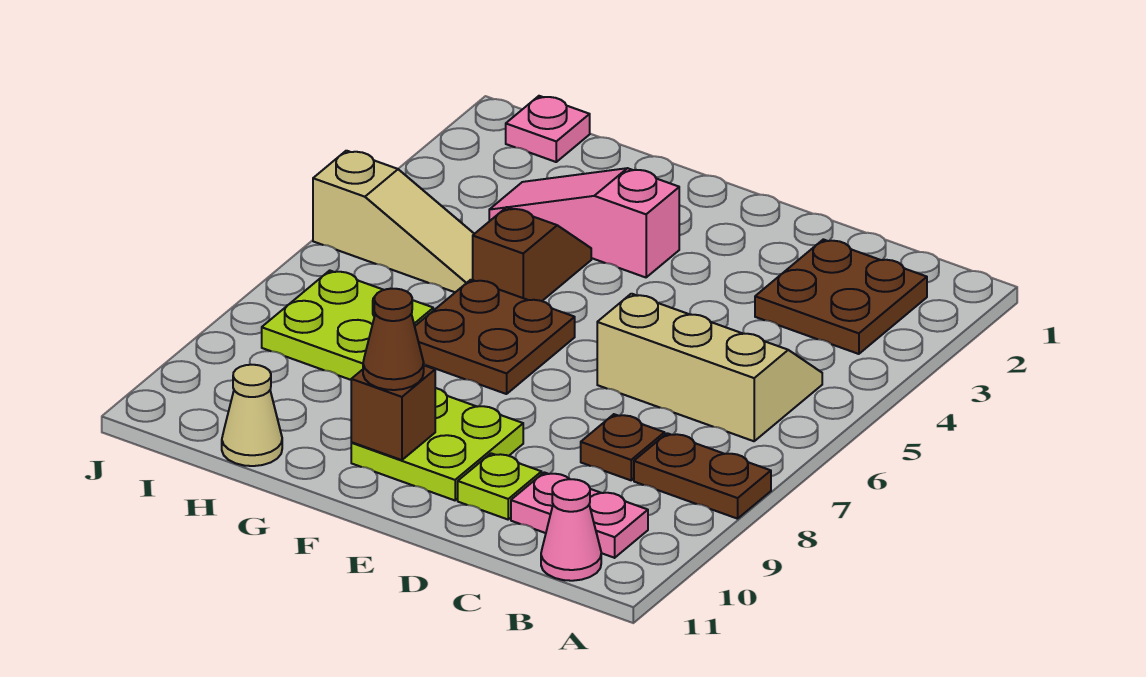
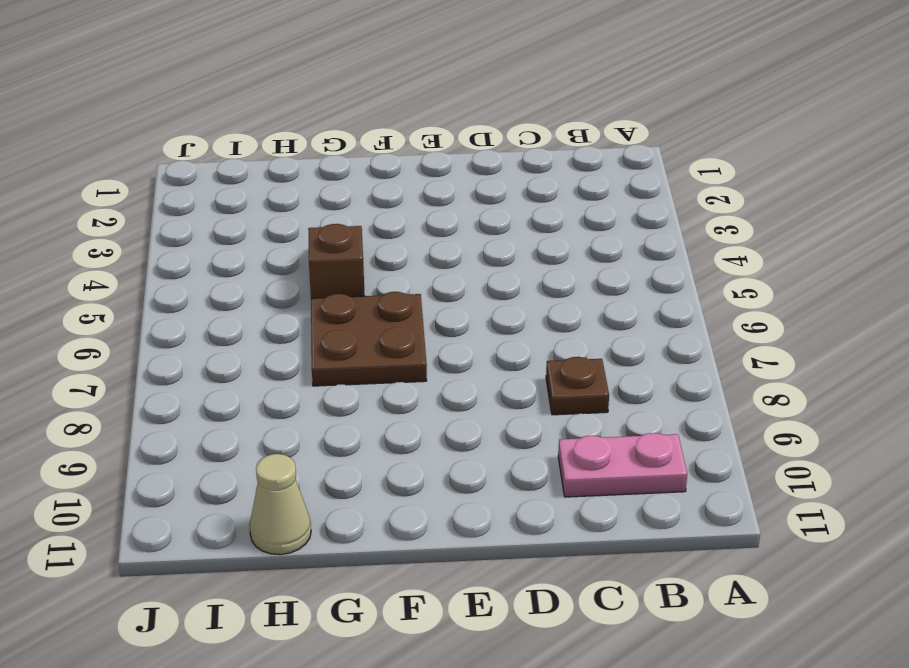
none -> brown 1x2 plate [634,433,771,519]
none -> brown 2x2 plate [755,239,927,354]
none -> tan 2x3 slope [597,294,822,441]

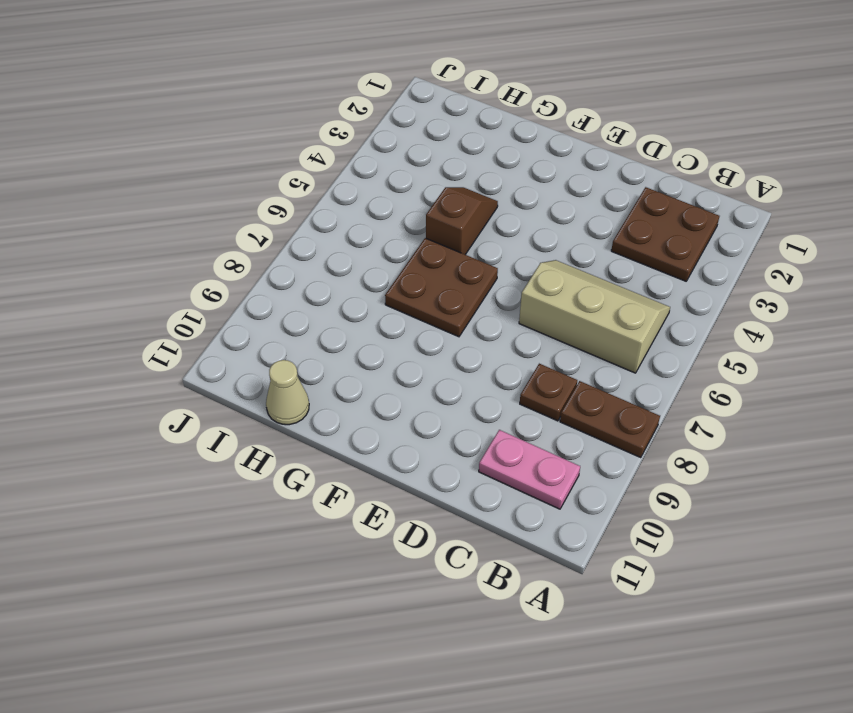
none -> pink 1x1 cone [541,479,601,581]
none -> lime 1x1 plate [458,453,542,519]
none -> lime 2x2 plate [351,388,523,500]

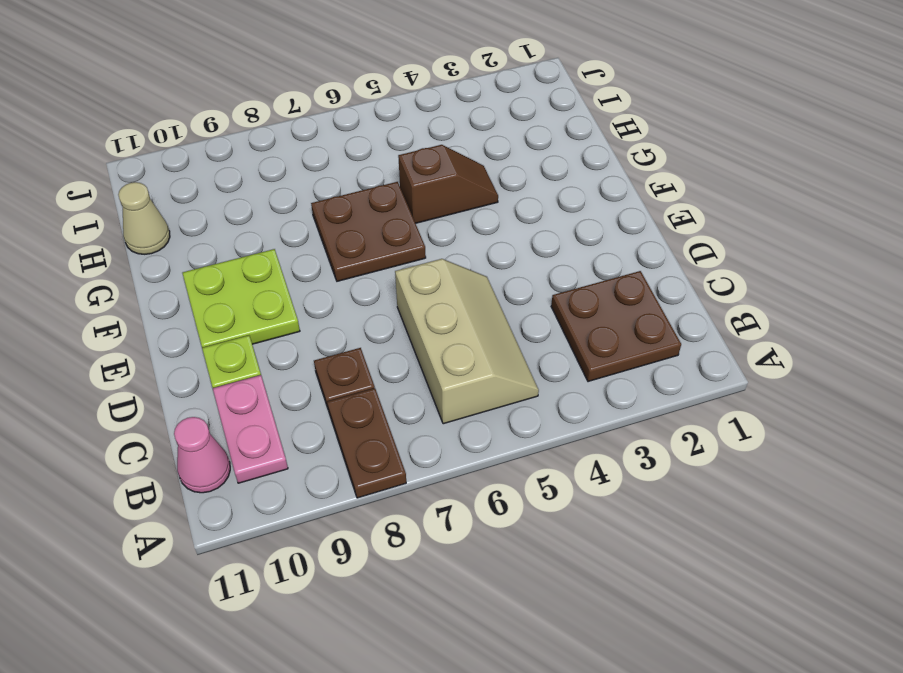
none -> pink 1x3 slope [489,168,679,277]
none -> tan 1x3 slope [313,151,474,292]
none -> lime 2x2 plate [262,271,433,380]

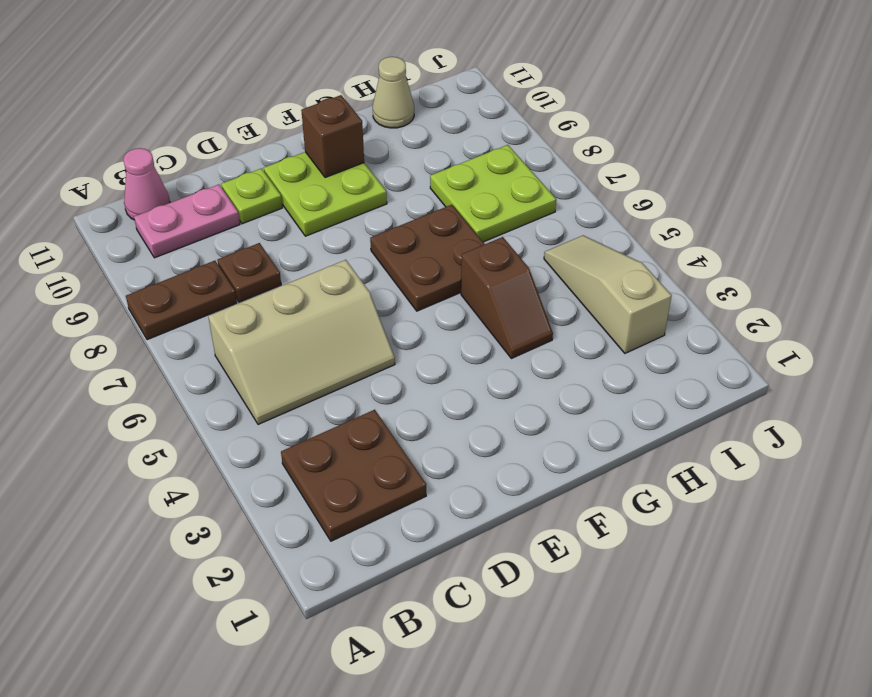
tan 1x3 slope [544,235,672,353] -> tan 1x3 slope turned to [313,151,474,292]
none -> pink 1x3 slope [489,168,679,277]
none -> pink 1x1 plate [506,96,590,162]
none -> brown 1x1 cone [363,289,424,390]

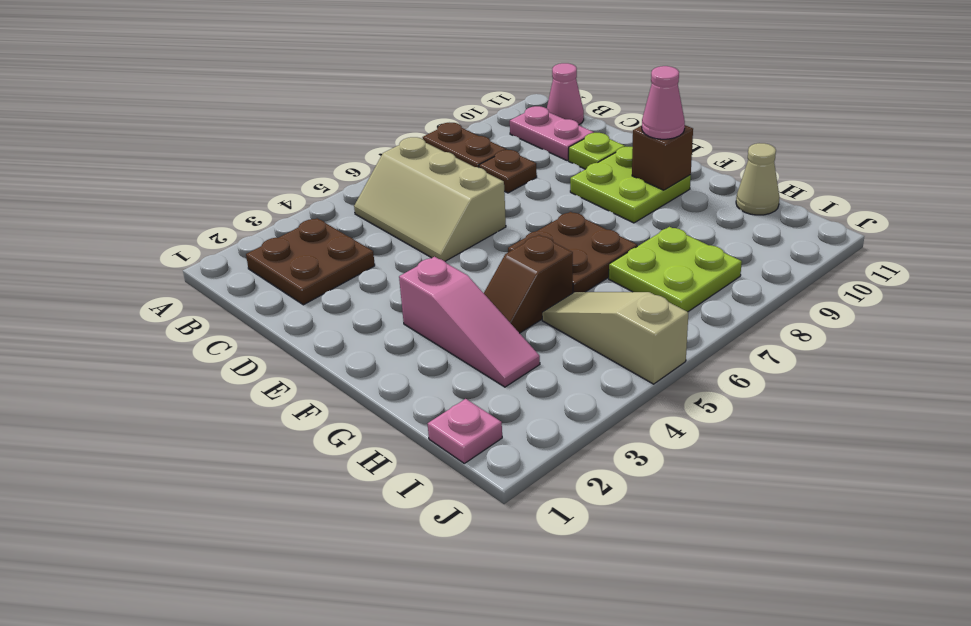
pink 1x1 cone [642,66,685,139] -> brown 1x1 cone [363,289,424,390]

